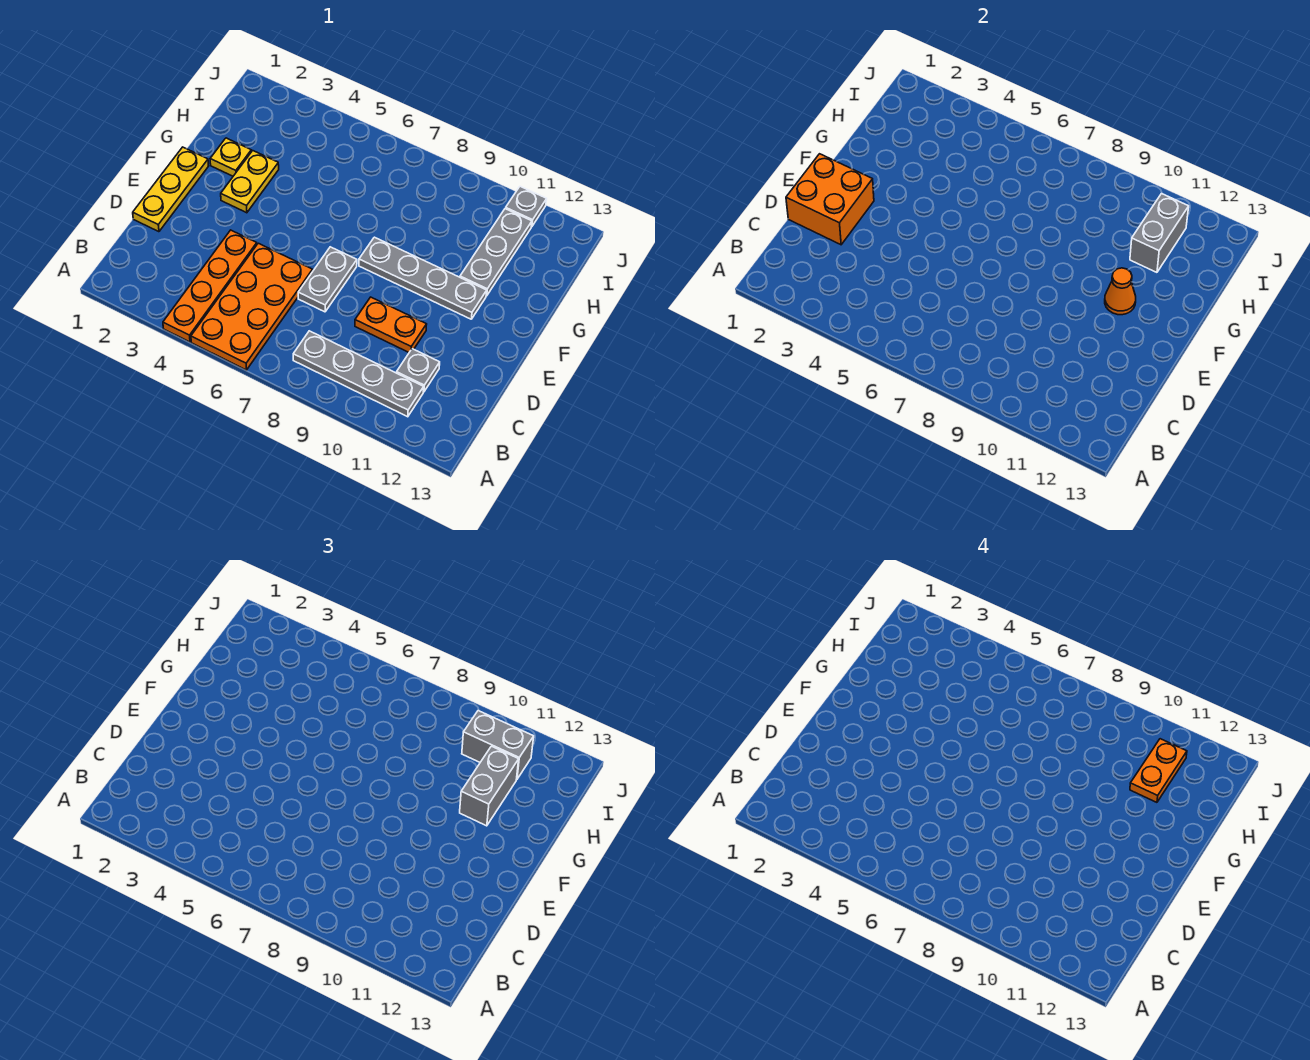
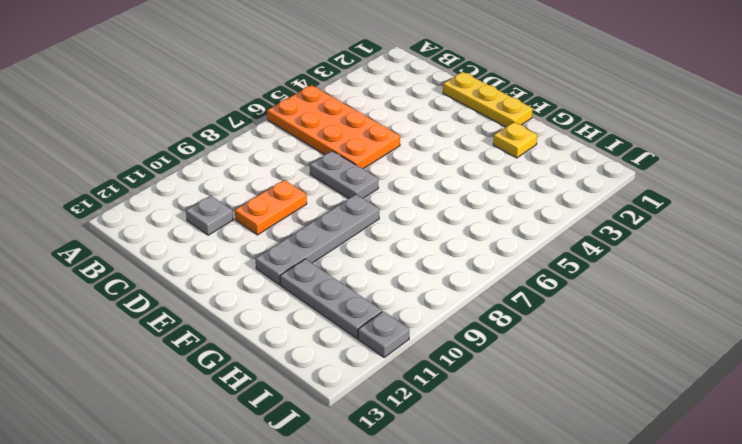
none -> orange 1x4 plate [163,230,257,342]
none -> grey 1x4 plate [293,331,424,417]
none -> yellow 1x2 plate [221,151,279,213]

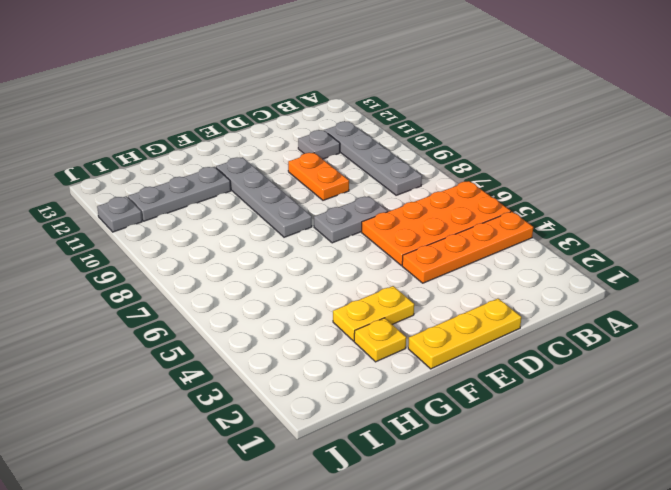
none -> orange 2x2 brick [786,154,874,245]
none -> orange 1x1 cone [1105,268,1136,315]
none -> grey 1x2 brick [1130,194,1189,272]

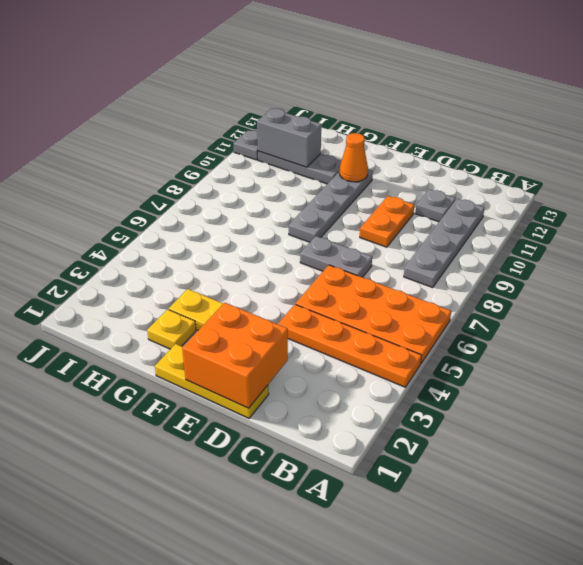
none -> grey 1x2 brick [460,746,519,826]
none -> grey 1x2 brick [462,711,534,779]
none -> orange 1x2 plate [1130,739,1187,802]

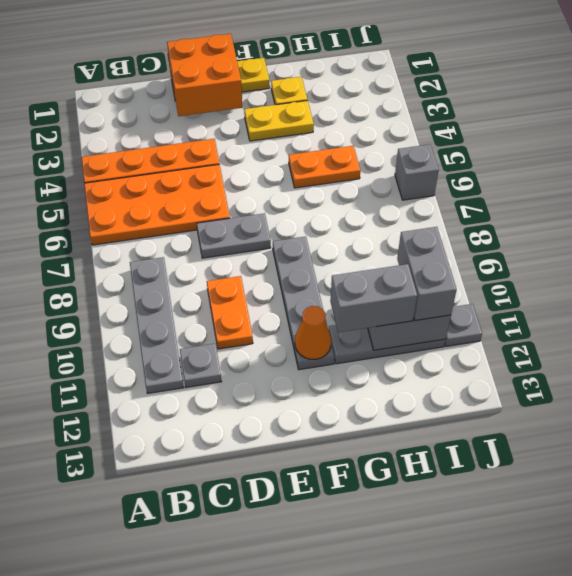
orange 1x2 plate [289,146,360,188] -> orange 1x2 plate moved to [1130,739,1187,802]
grey 1x1 brick [395,144,439,200] -> none

